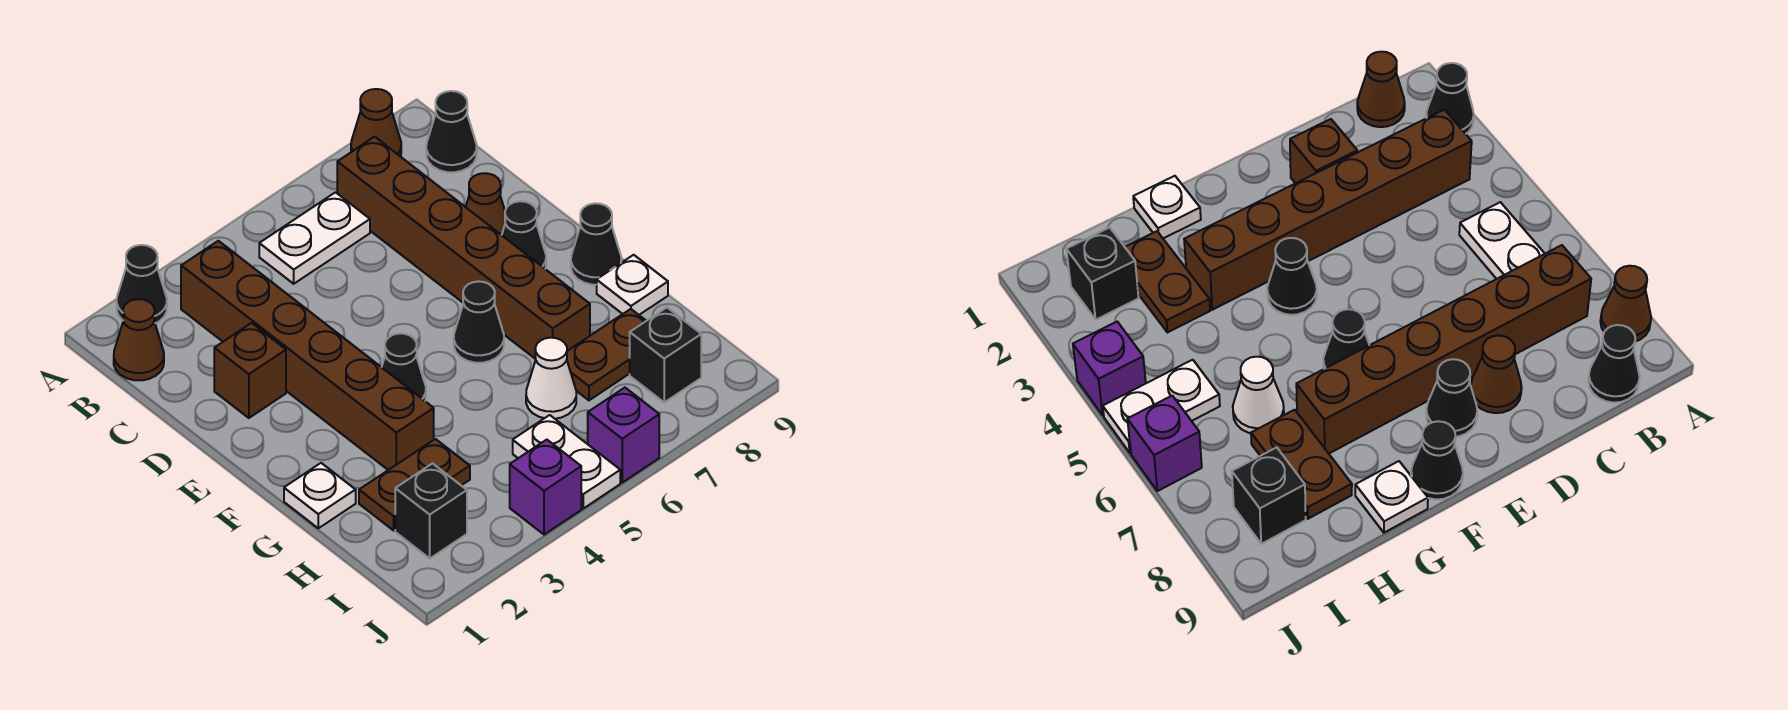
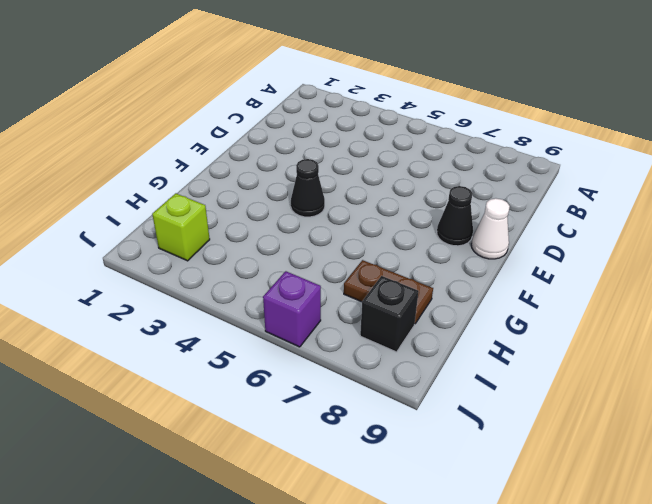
white 1x1 cone [471,198,510,259] -> white 1x1 cone moved to [526,338,576,419]
lime 1x1 brick [152,193,210,261] -> black 1x1 brick [395,464,467,558]
none -> black 1x1 cone [117,245,167,323]
none -> brown 1x1 cone [351,89,401,157]
none -> brown 1x1 cone [114,299,164,380]

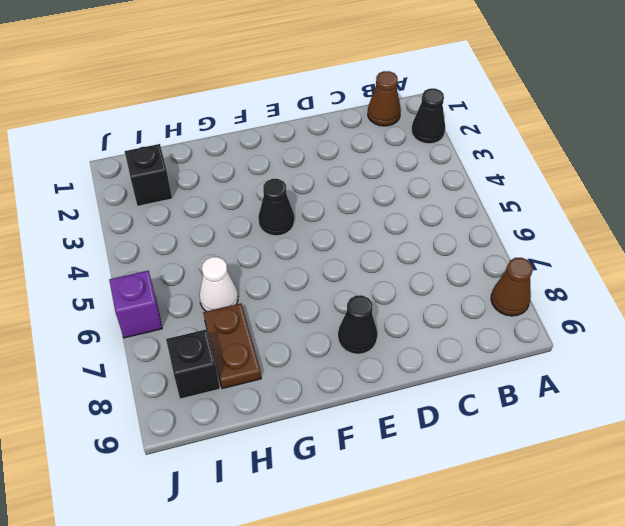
none -> brown 1x6 brick [181,241,434,470]
none -> white 1x2 plate [259,192,370,284]
none -> brown 1x6 brick [337,137,590,359]

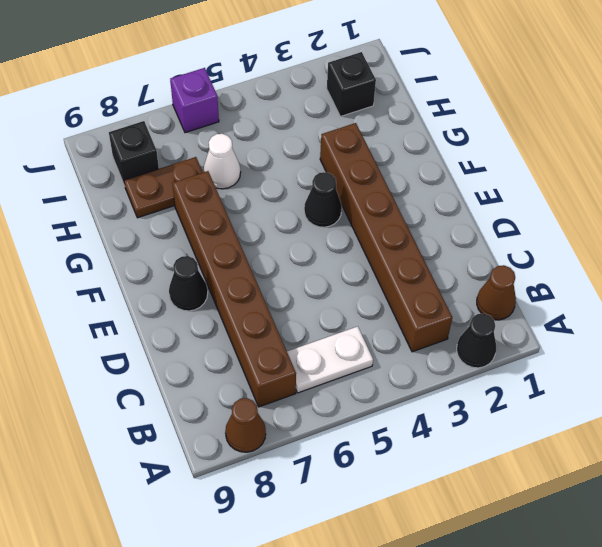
none -> black 1x1 cone [426,91,477,172]
none -> brown 1x1 brick [214,323,286,418]
none -> brown 1x1 cone [466,173,505,235]

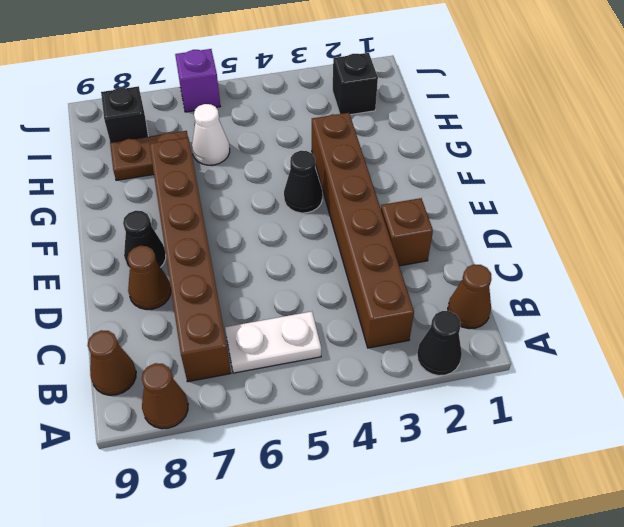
brown 1x1 cone [87,330,136,395] -> black 1x1 cone [426,91,477,172]
none -> black 1x1 cone [454,281,504,363]
none -> black 1x1 cone [571,203,621,285]
none -> white 1x1 plate [284,463,356,528]

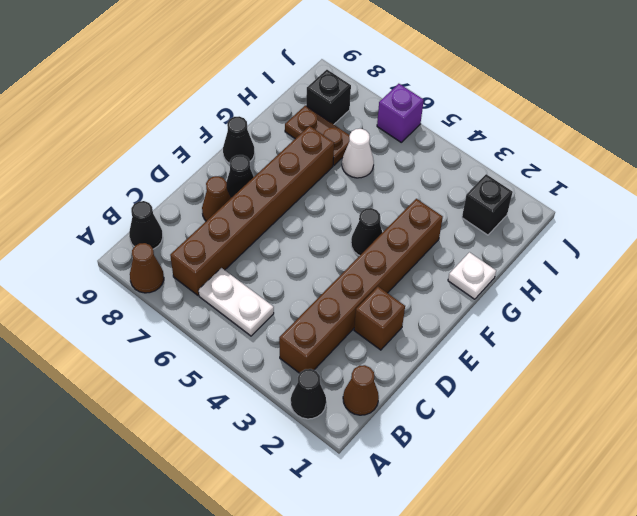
none -> black 1x1 cone [454,281,504,363]
none -> white 1x1 plate [597,255,668,315]
none -> brown 1x2 plate [359,439,470,530]

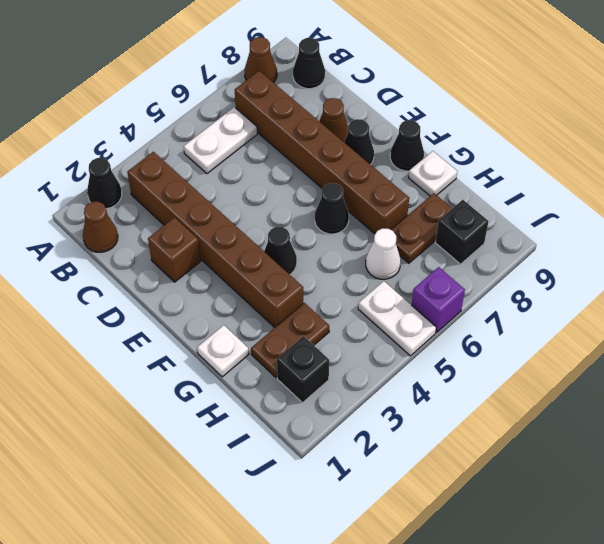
none -> purple 1x1 brick [510,440,581,535]

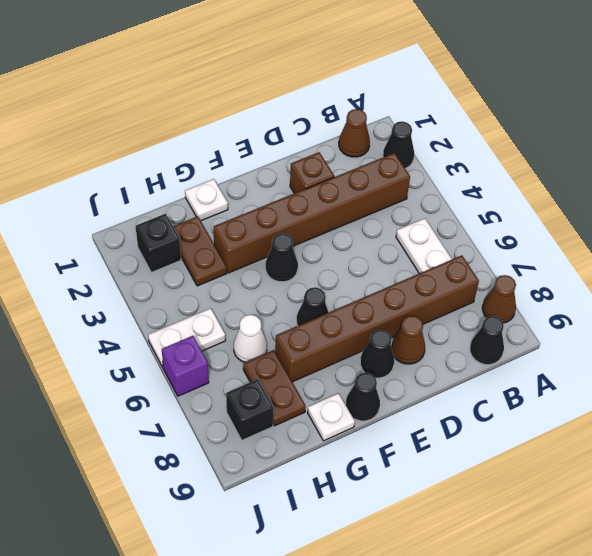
none -> purple 1x1 brick [510,440,581,535]

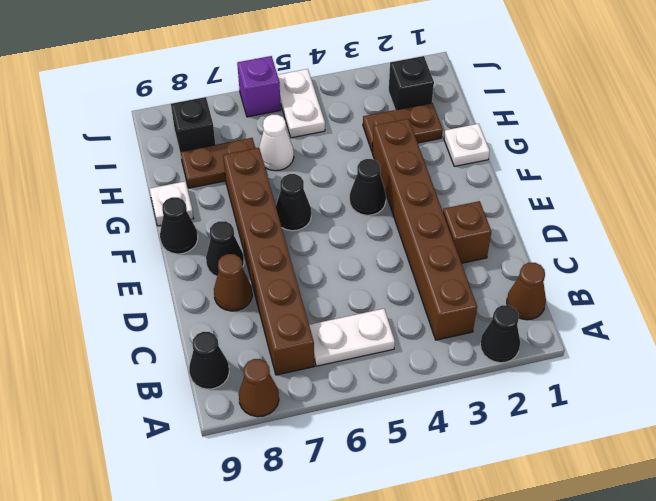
none -> purple 1x1 brick [510,440,581,535]

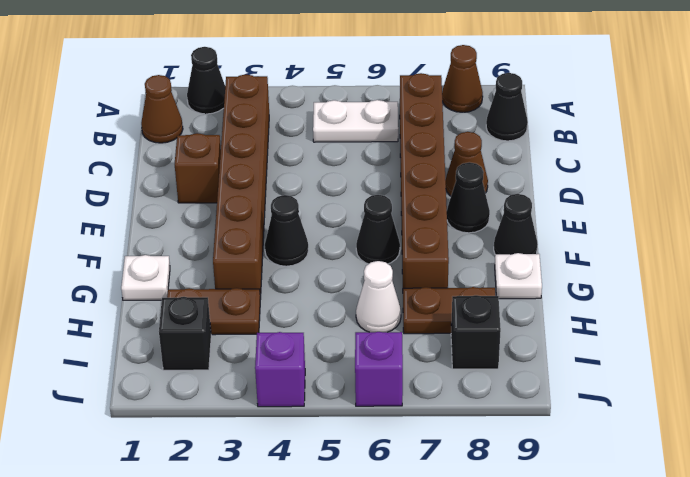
none -> white 1x2 plate [513,415,620,509]

